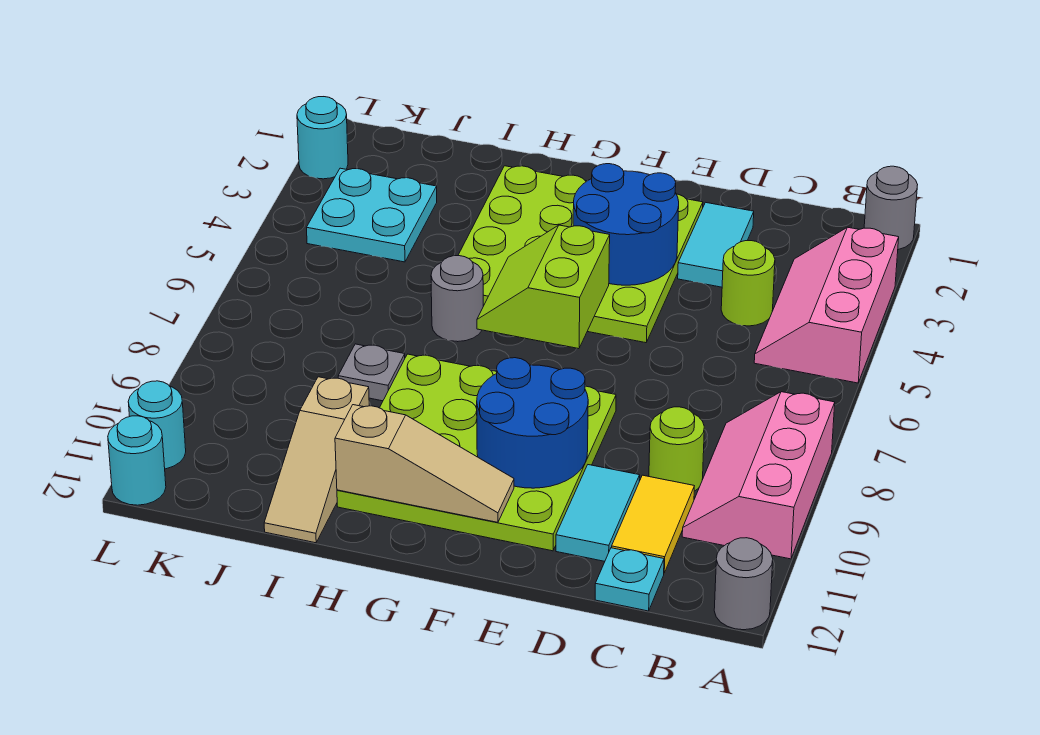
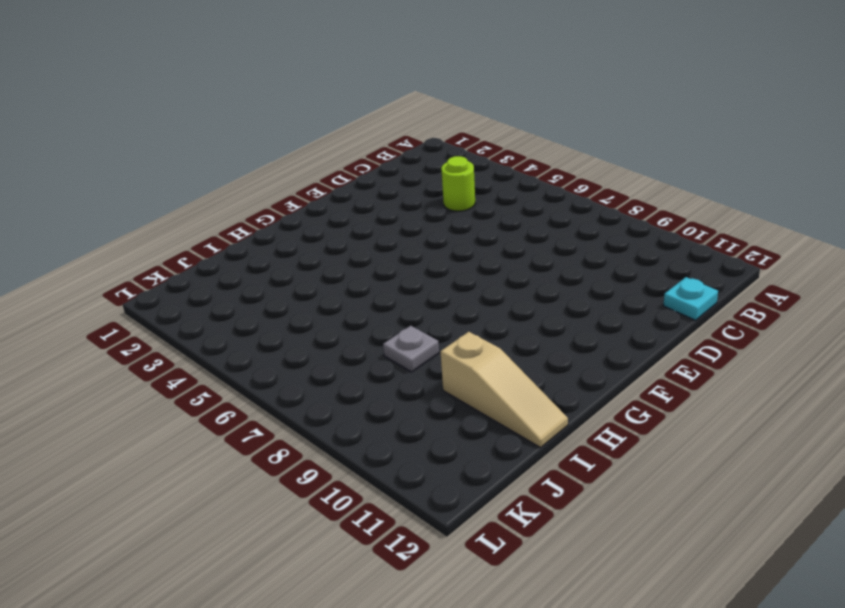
none -> grey 1x1 round brick [864,166,918,250]
none -> pink 2x3 slope [754,227,899,383]
none -> pink 2x3 slope [682,392,835,559]

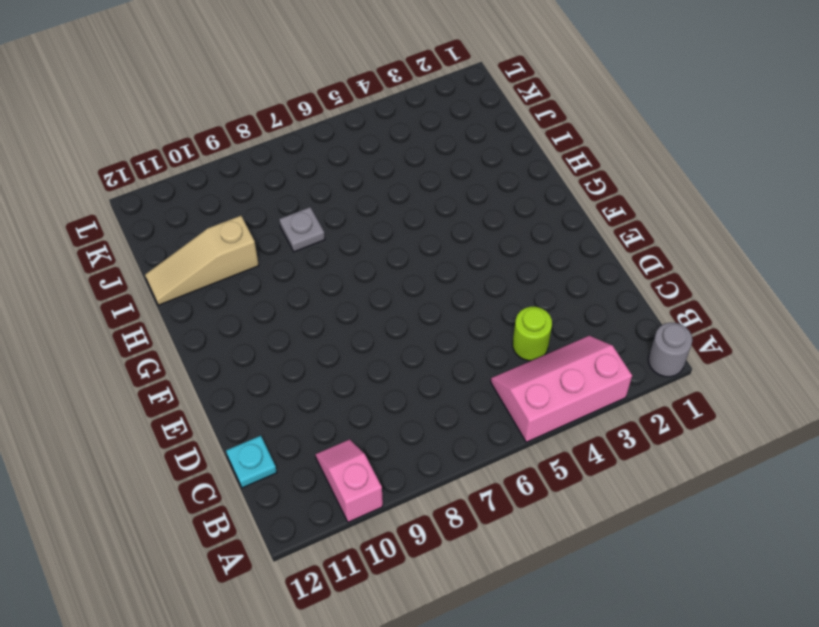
pink 1x2 slope [315,439,383,522] -> pink 2x3 slope [682,392,835,559]
none -> grey 1x1 round brick [714,538,773,630]
none -> lime 1x1 round brick [649,407,704,491]
none -> yellow 1x2 tile [612,475,694,573]

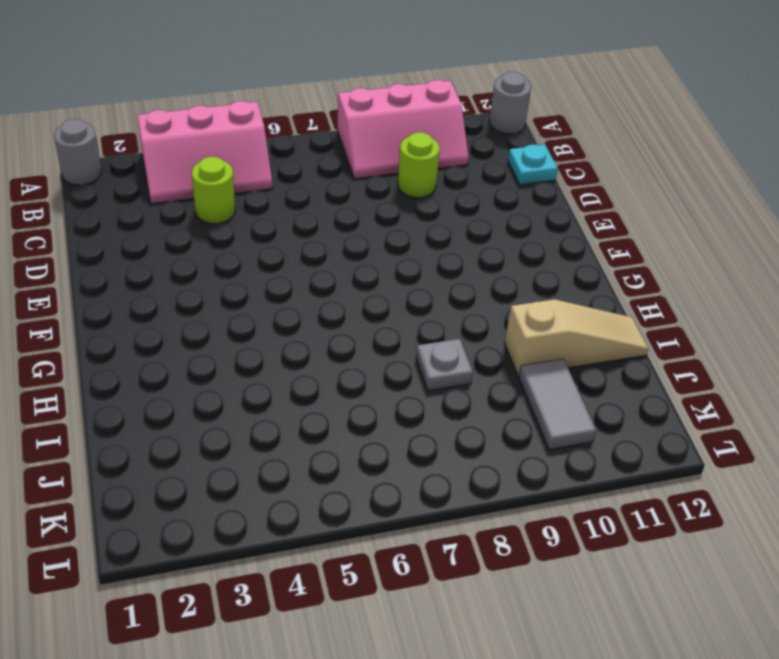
grey 1x2 tile [519,359,596,450] -> none
none -> yellow 1x2 tile [612,475,694,573]
none -> cyan 1x2 tile [678,202,754,287]
none -> cyan 1x2 tile [556,465,640,561]

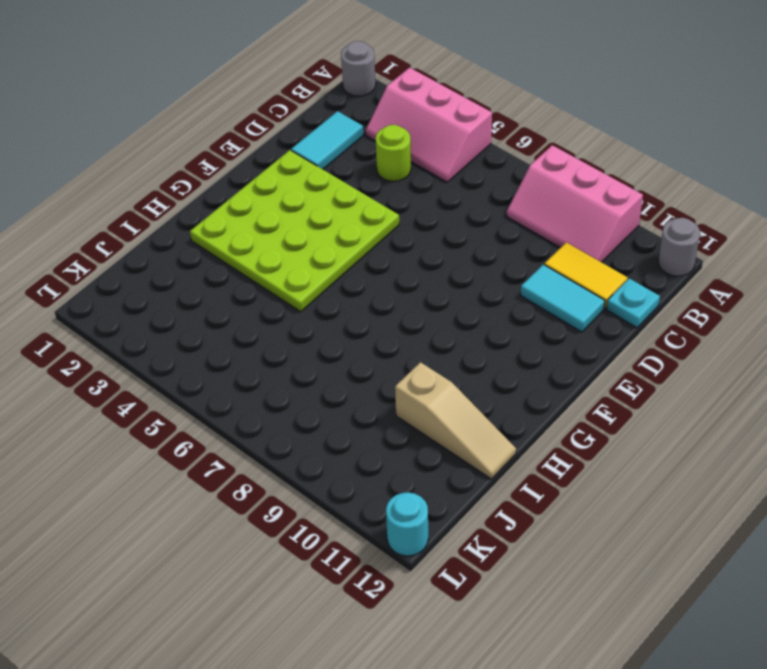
cyan 1x2 tile [291,111,363,169] -> cyan 1x2 tile turned to [678,202,754,287]
none -> lime 1x1 round brick [649,407,704,491]
none -> lime 4x4 plate [337,354,616,551]
none -> grey 1x1 round brick [431,256,483,342]

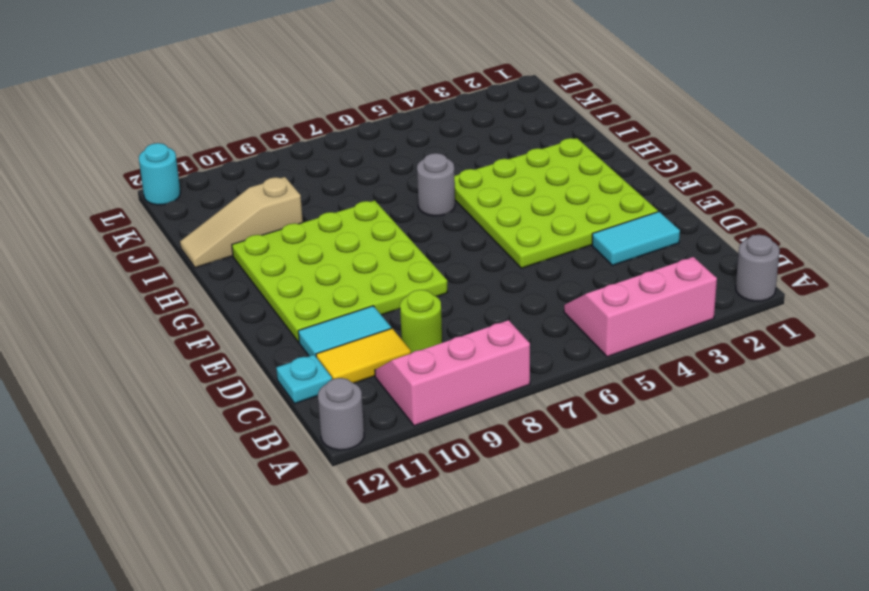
none -> lime 1x1 round brick [721,241,775,326]
none -> grey 1x1 plate [338,344,405,401]
none -> cyan 2x2 plate [307,168,437,262]

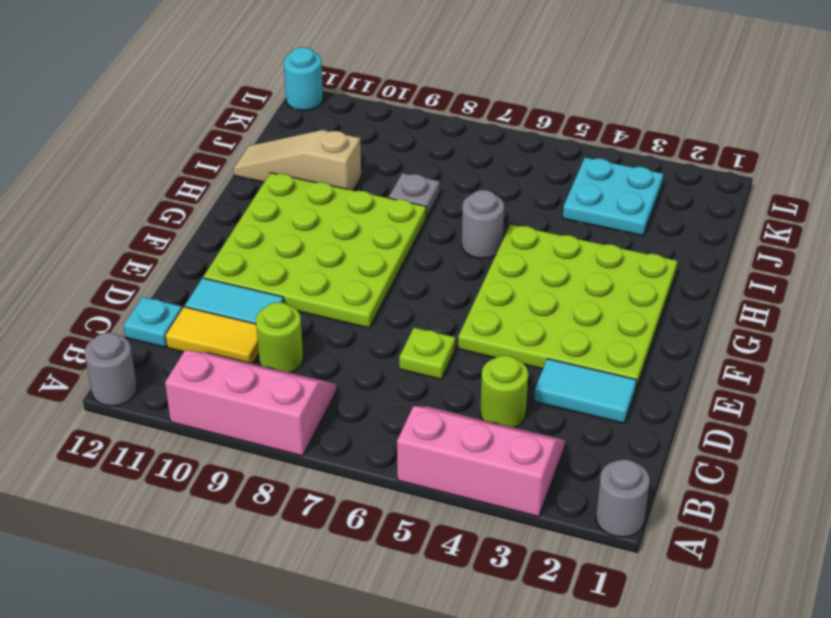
lime 1x1 plate [399,328,456,379] -> none
none -> cyan 1x1 round brick [297,97,348,179]
none -> cyan 1x1 round brick [128,381,186,469]
none -> blue 2x2 round brick [573,164,679,285]

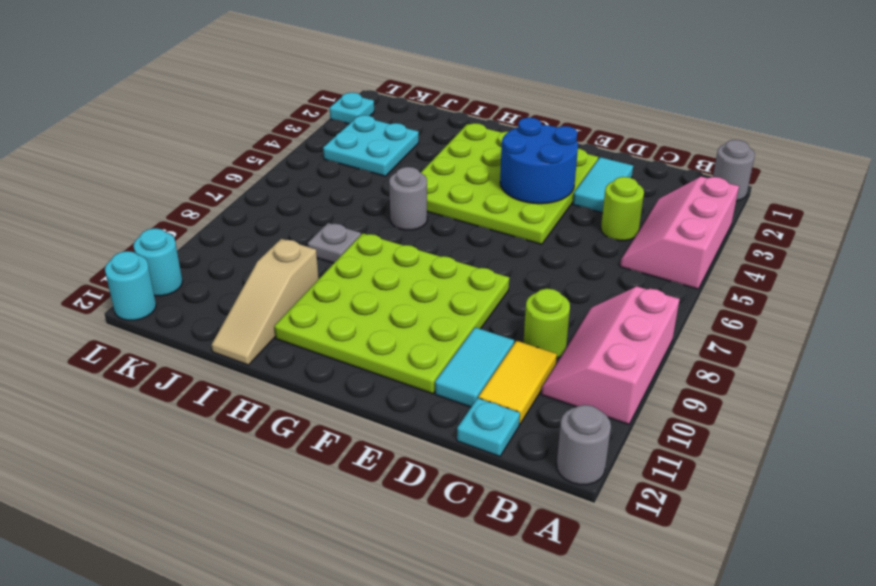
cyan 1x1 plate [330,93,374,124] -> cyan 1x1 round brick [297,97,348,179]
none -> blue 2x2 round brick [477,358,588,488]
none -> lime 2x2 slope [477,225,610,349]
none -> tan 1x3 slope [335,405,514,522]

